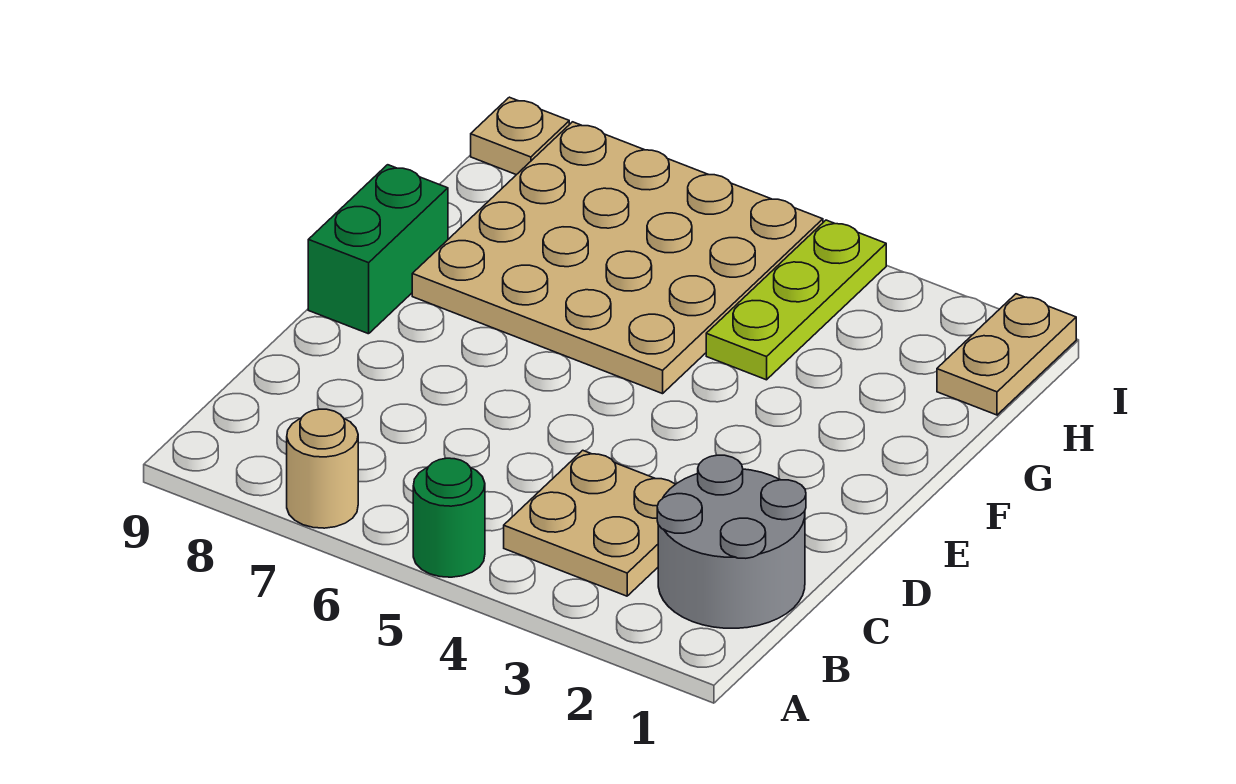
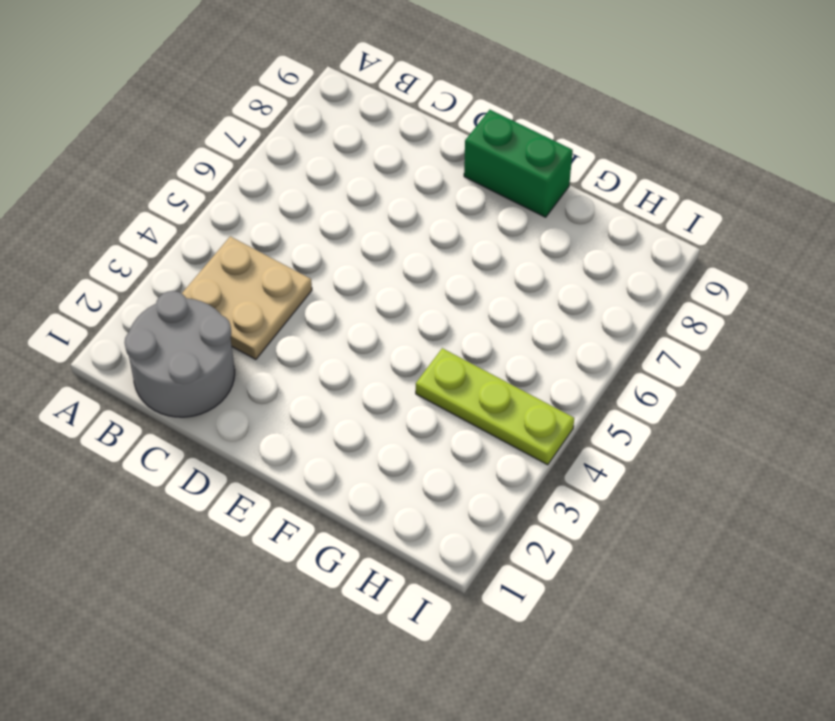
none -> green 1x1 round brick [413,458,485,577]
none -> tan 1x1 round brick [287,409,358,528]

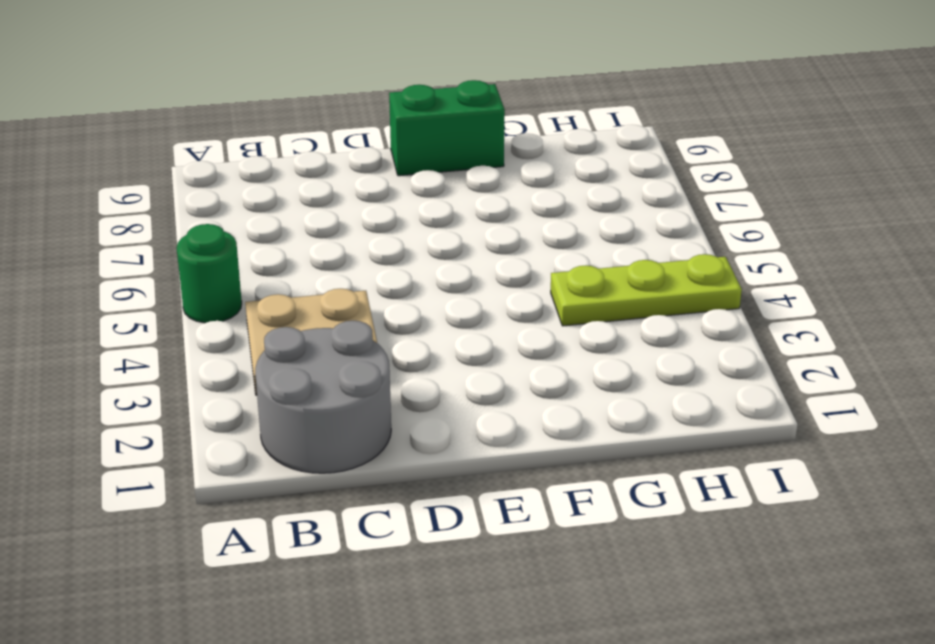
none -> tan 1x1 round brick [287,409,358,528]
none -> tan 4x4 plate [412,122,823,394]

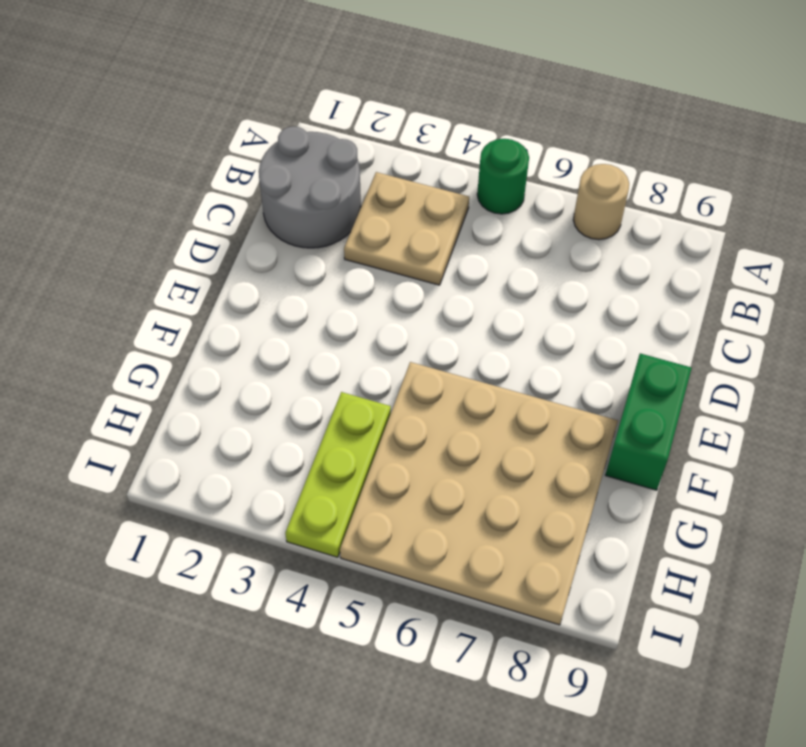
none -> tan 1x2 plate [937,294,1076,415]
none -> tan 1x1 plate [471,97,569,175]

